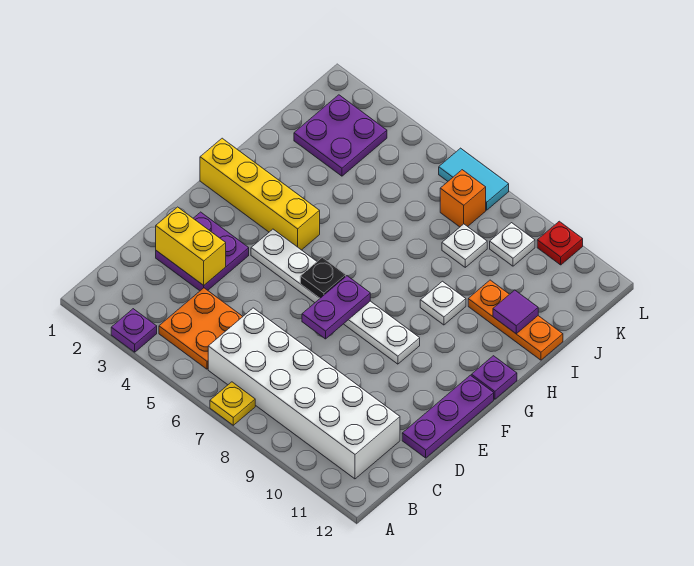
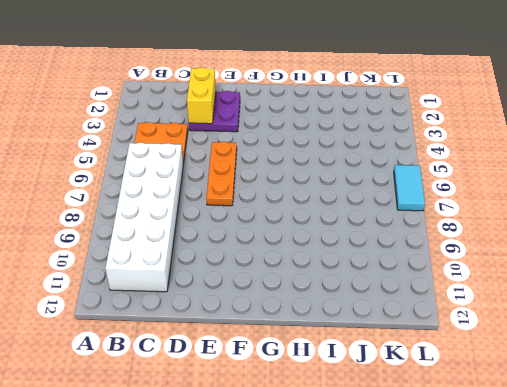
orange 1x3 plate [206,142,237,206] -> orange 1x3 plate moved to [468,280,563,360]
none -> purple 1x1 plate [111,309,157,352]
none -> yellow 1x1 plate [210,382,255,425]
none -> purple 1x3 plate [402,375,494,458]

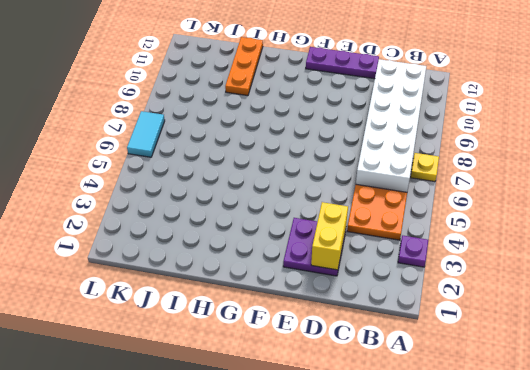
none -> white 1x6 plate [251,229,420,364]
none -> yellow 1x4 brick [200,138,320,250]
none -> purple 1x1 plate [471,356,517,399]

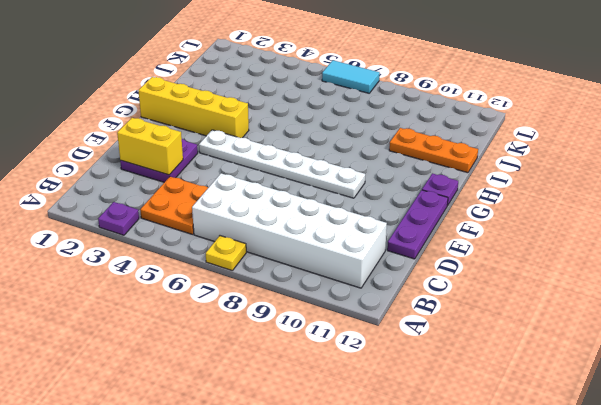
none -> white 1x1 plate [420,281,466,325]
none -> purple 2x2 plate [294,95,387,176]
none -> white 1x1 plate [442,224,487,267]

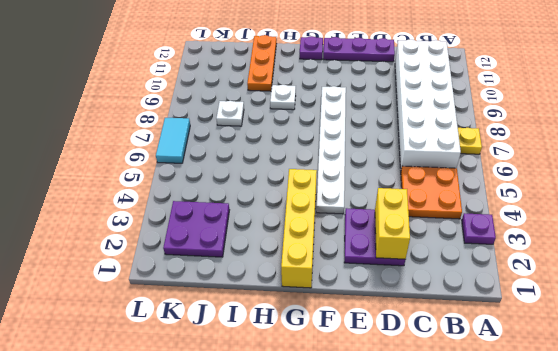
none -> orange 1x1 brick [440,170,486,227]
none -> white 1x1 plate [490,223,535,266]
none -> red 1x1 plate [537,221,583,265]

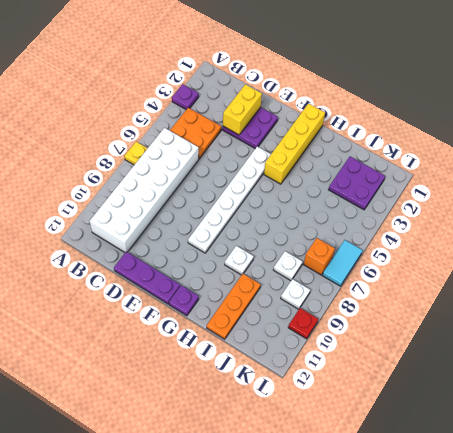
none -> purple 1x2 plate [302,276,370,339]
none -> black 1x1 plate [300,257,346,298]
none -> purple 1x1 tile [493,290,538,334]

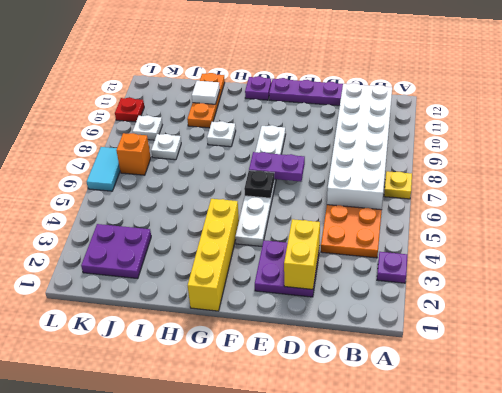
white 1x1 tile [192,81,220,104] -> purple 1x1 tile [493,290,538,334]

